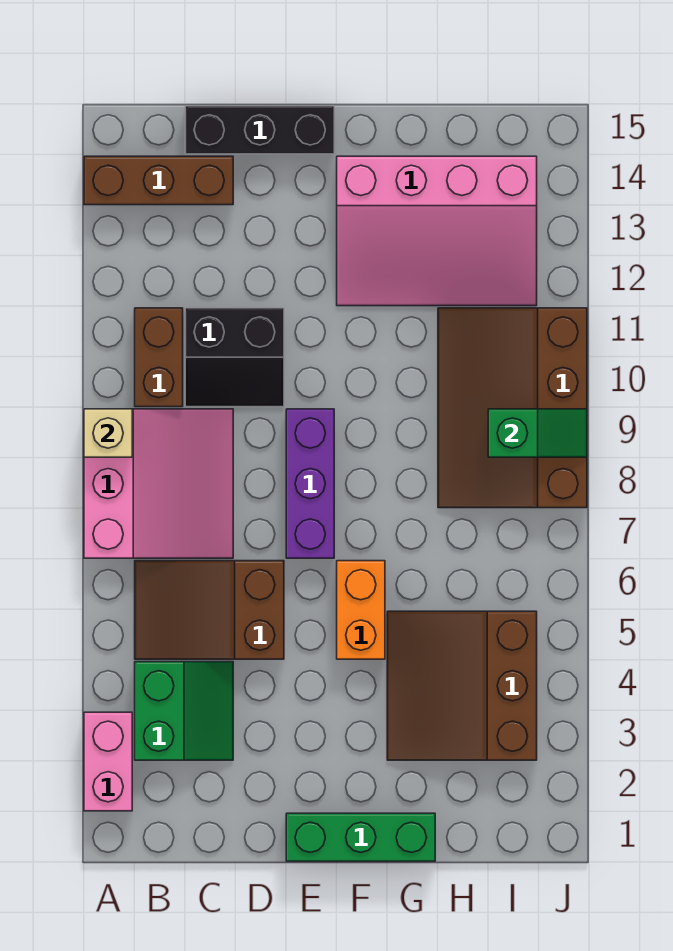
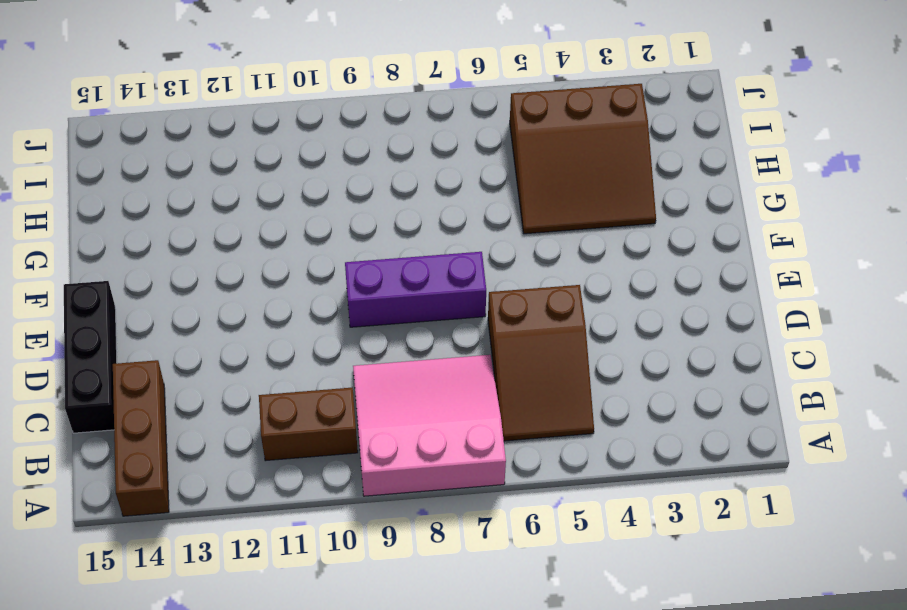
none -> pink 1x2 brick [84,712,132,811]
none -> green 2x2 slope [135,662,233,760]
none -> black 2x2 slope [185,308,284,407]

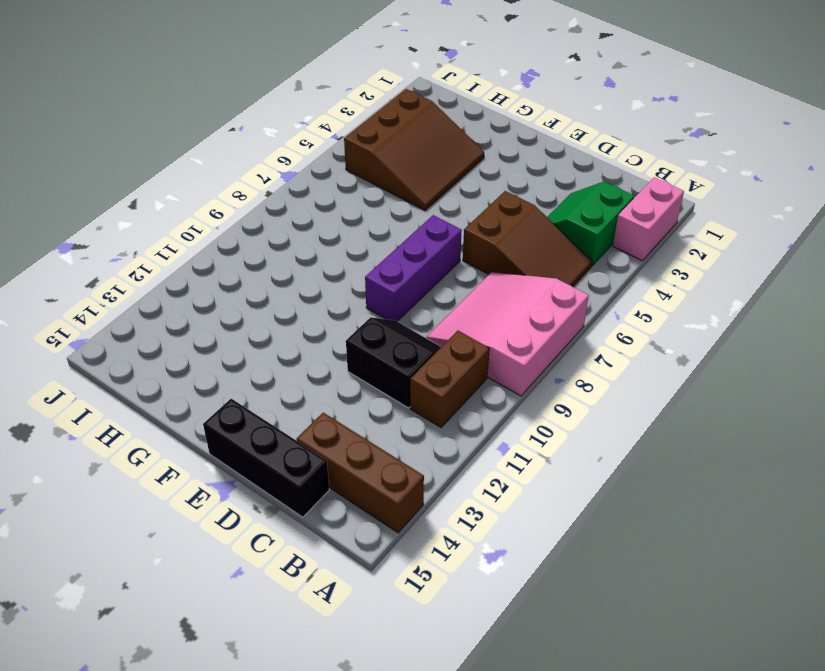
none -> green 1x3 brick [286,813,435,861]
none -> orange 1x2 brick [337,561,385,659]
none -> pink 3x4 slope [337,156,537,306]

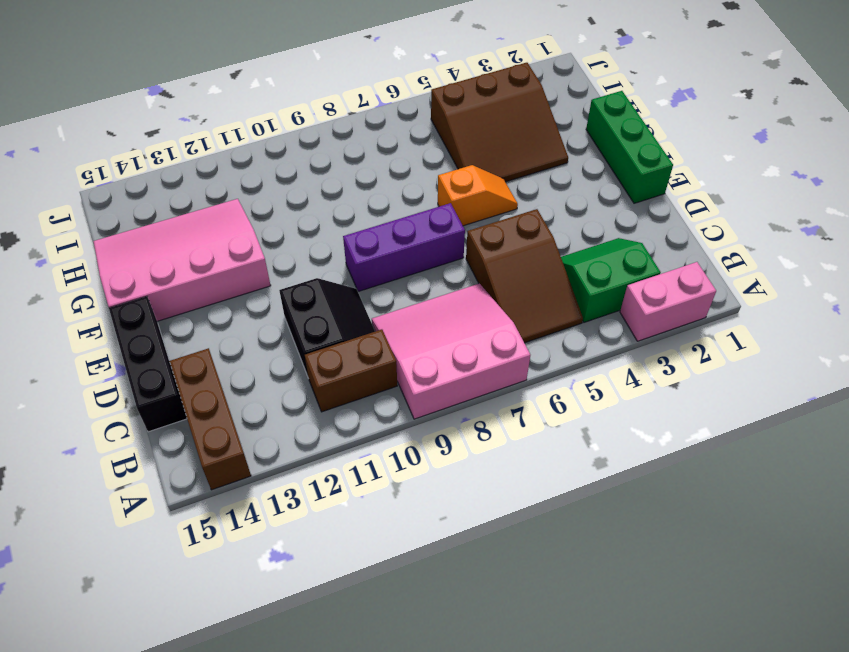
orange 1x2 slope [438,165,518,226] -> orange 1x2 brick [337,561,385,659]
pink 3x4 slope [93,199,271,321] -> pink 3x4 slope turned to [337,156,537,306]
none -> brown 3x4 slope [438,308,587,508]
none -> tan 1x1 brick [84,409,132,457]
none -> green 1x2 slope [488,409,587,457]

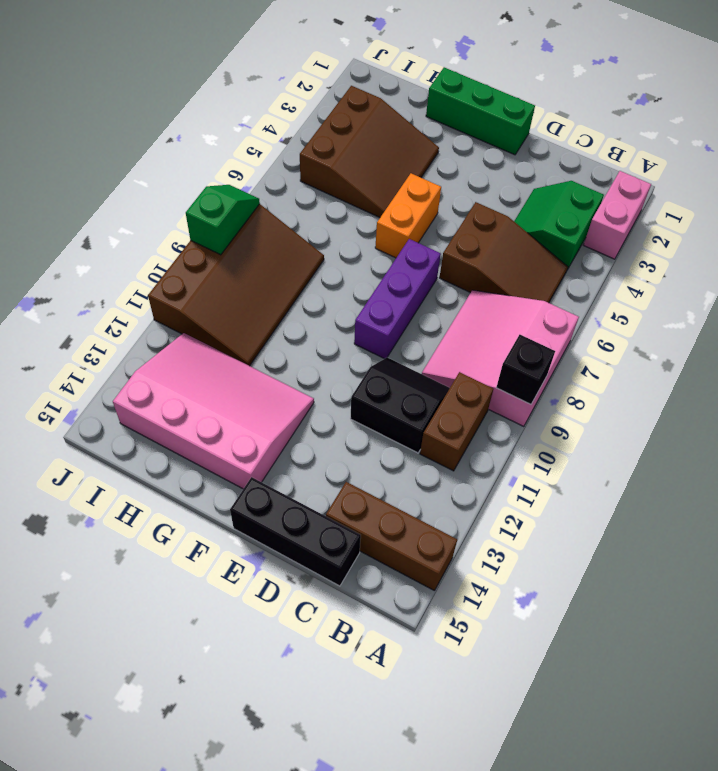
black 1x1 brick [496,335,555,404] -> tan 1x1 brick [84,409,132,457]
green 1x2 slope [186,185,260,255] -> green 1x2 slope turned to [488,409,587,457]

